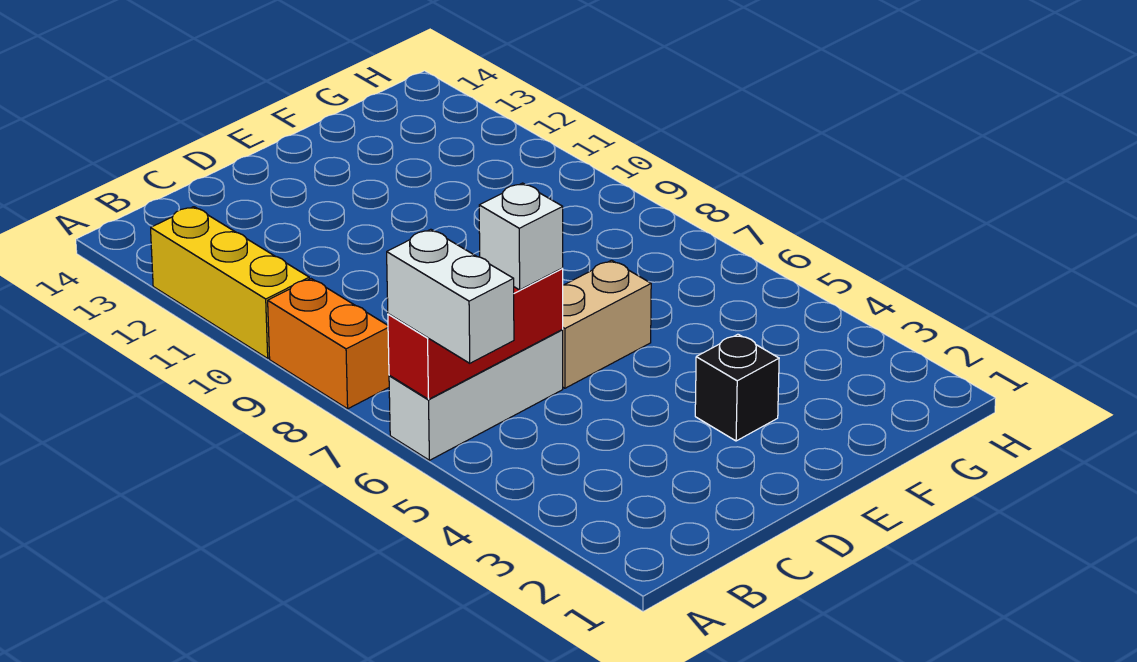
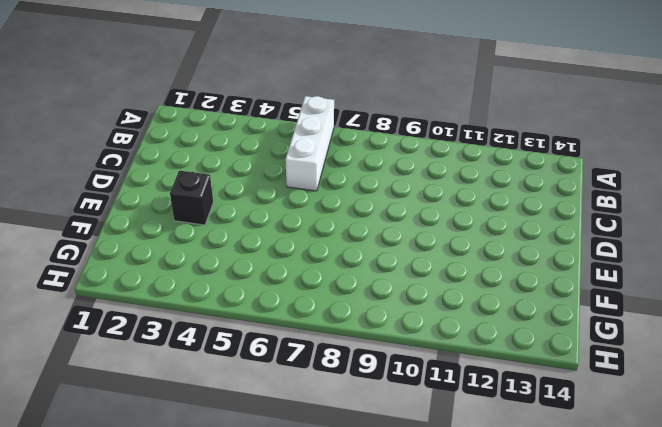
none -> orange 1x2 brick [268,279,389,409]
none -> yellow 1x3 brick [151,207,309,358]

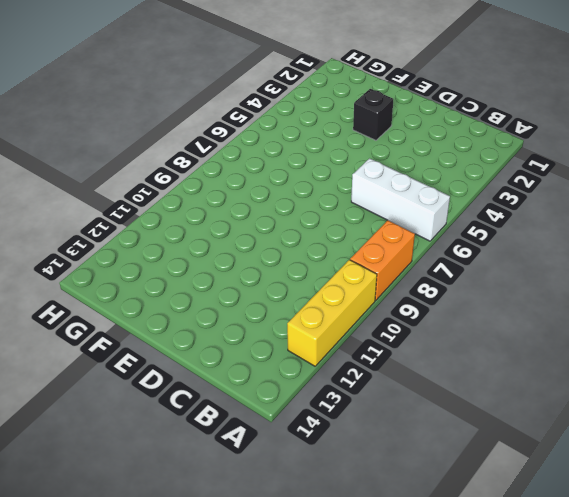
none -> tan 1x2 brick [562,260,651,388]
none -> red 1x3 brick [388,269,563,399]

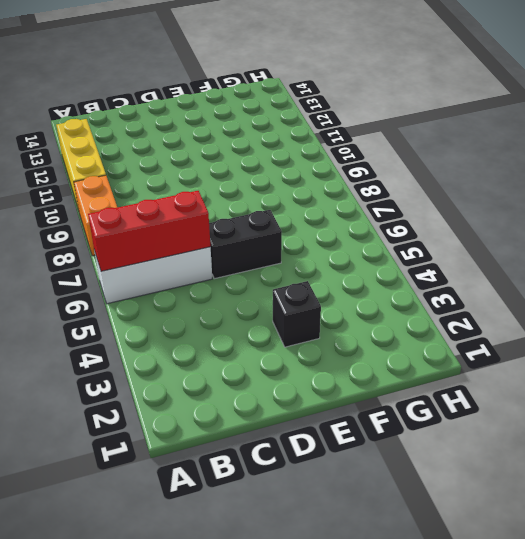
black 1x2 brick [209,210,282,279] -> tan 1x2 brick [562,260,651,388]
none -> white 1x2 brick [387,229,514,363]
none -> white 1x1 brick [479,183,563,290]

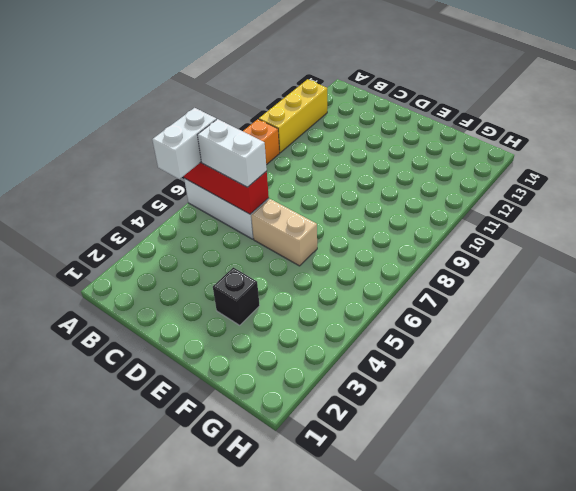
white 1x2 brick [198,119,267,187] -> white 1x1 brick [479,183,563,290]

